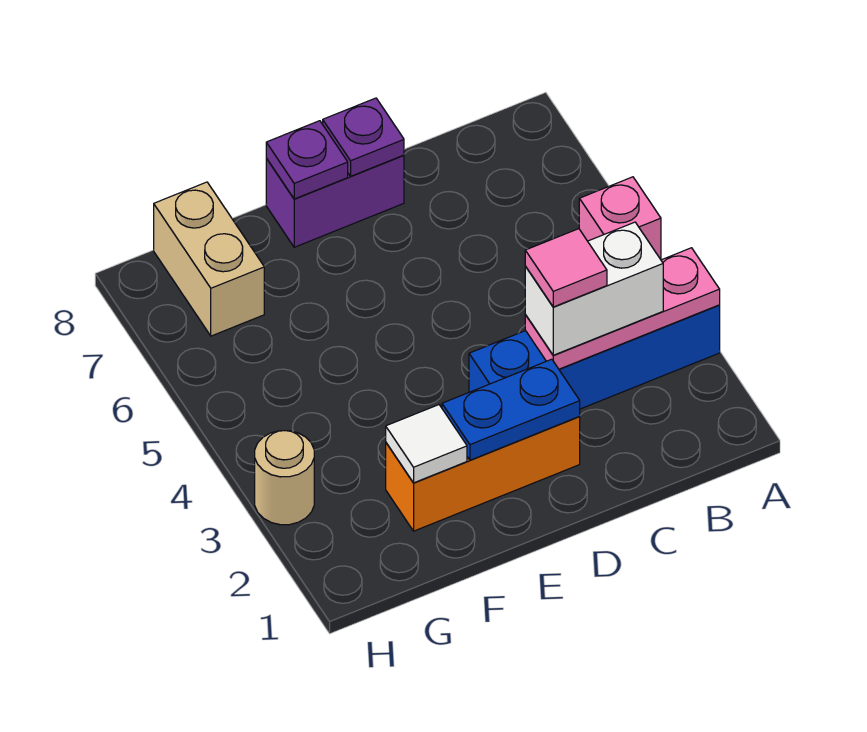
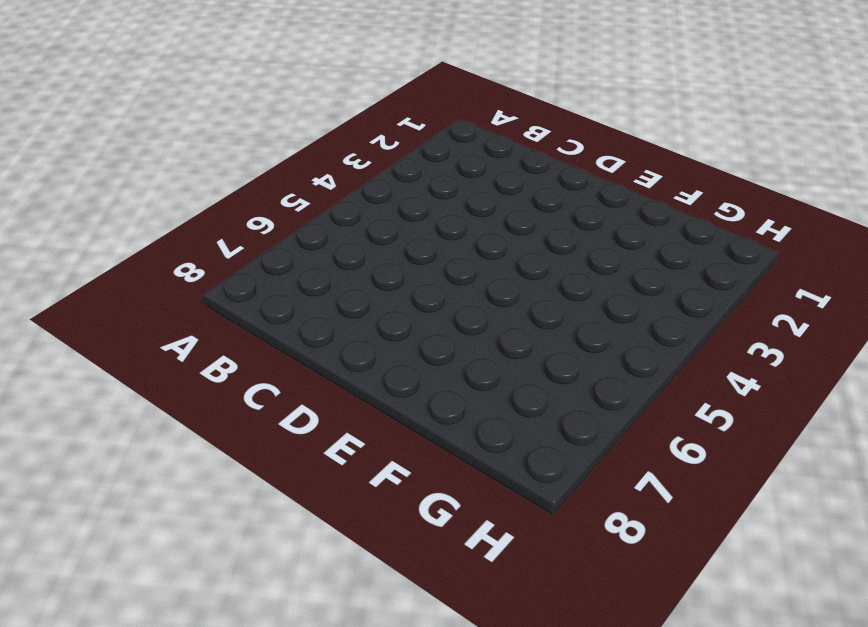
none -> blue 1x4 brick [469,305,720,409]
none -> pink 1x1 brick [579,177,661,259]
none -> orange 1x3 brick [386,416,580,531]

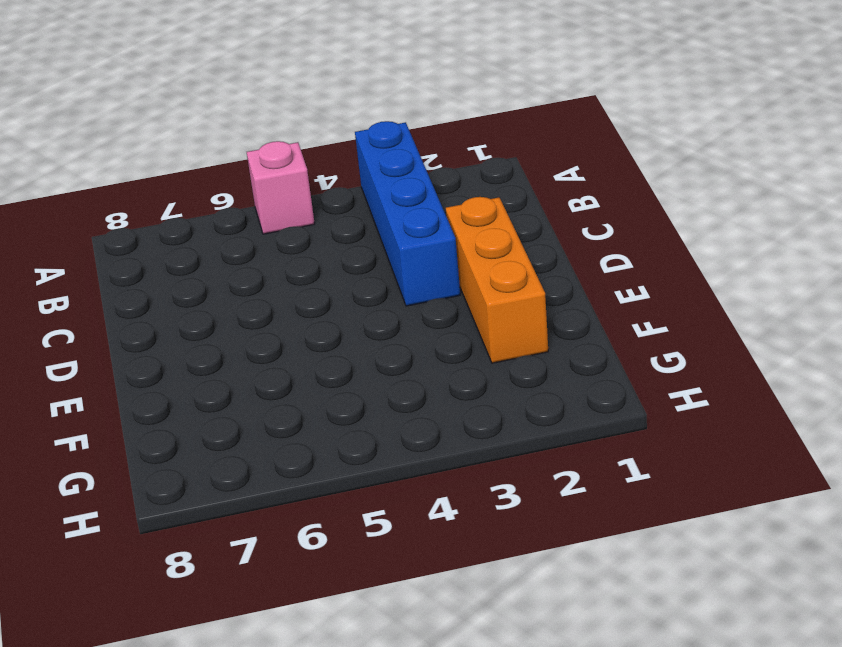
none -> purple 1x2 brick [266,155,404,247]
none -> tan 1x2 brick [154,182,264,336]
none -> tan 1x1 round brick [255,431,314,525]

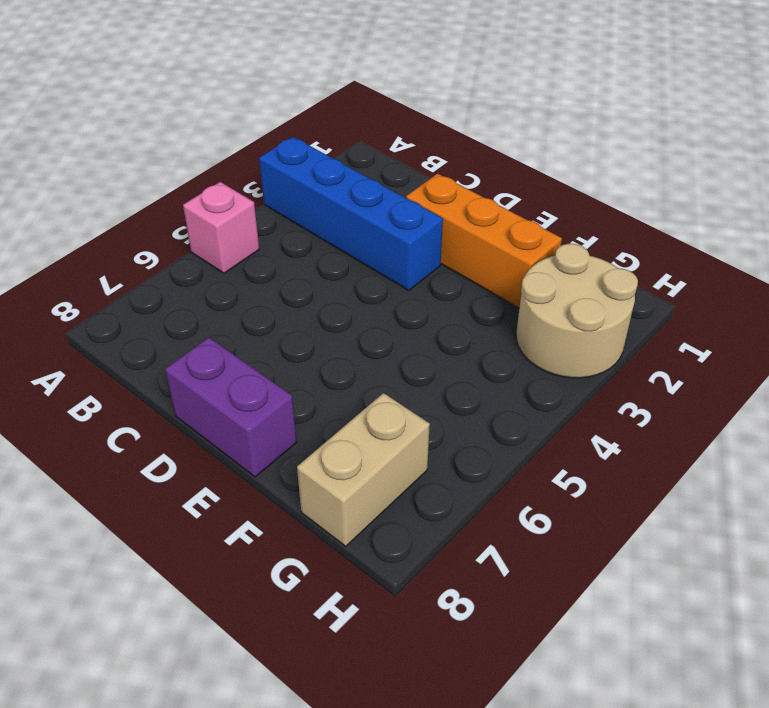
tan 2x2 round brick [516,244,638,378] -> tan 1x1 round brick [255,431,314,525]
none -> pink 1x3 plate [525,248,720,369]
none -> blue 1x2 plate [442,359,580,460]
none -> purple 1x1 plate [323,98,404,176]

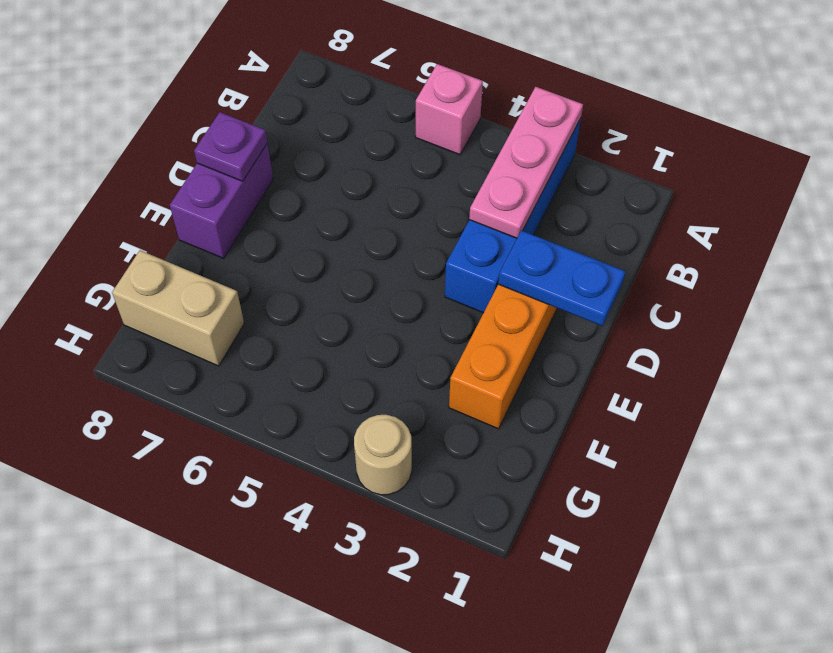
blue 1x2 plate [498,230,626,326] -> blue 1x2 plate turned to [442,359,580,460]
none -> purple 1x1 plate [266,121,348,199]
none -> white 1x1 tile [386,405,467,483]
none -> white 1x2 brick [525,222,663,355]

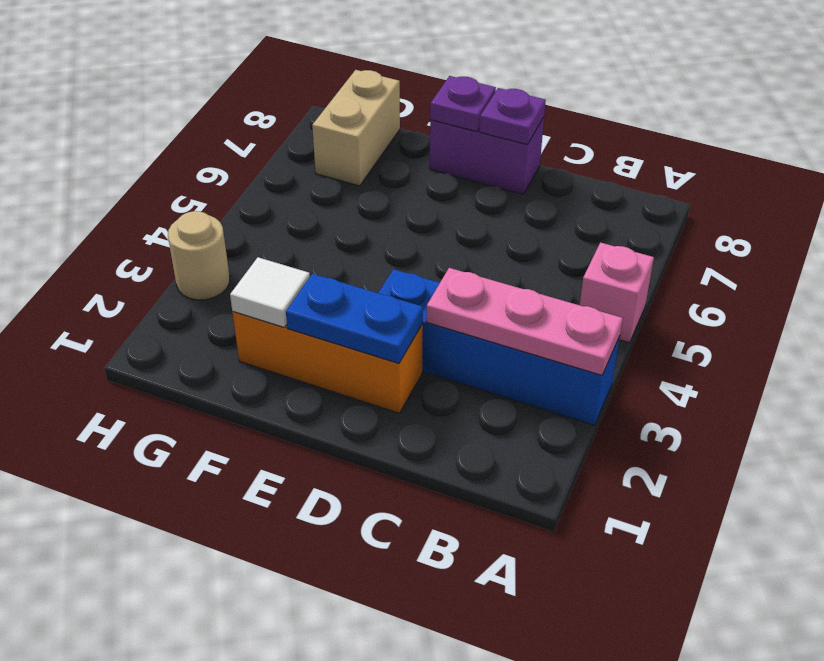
none -> white 1x2 brick [525,222,663,355]
none -> pink 1x1 tile [525,229,607,307]

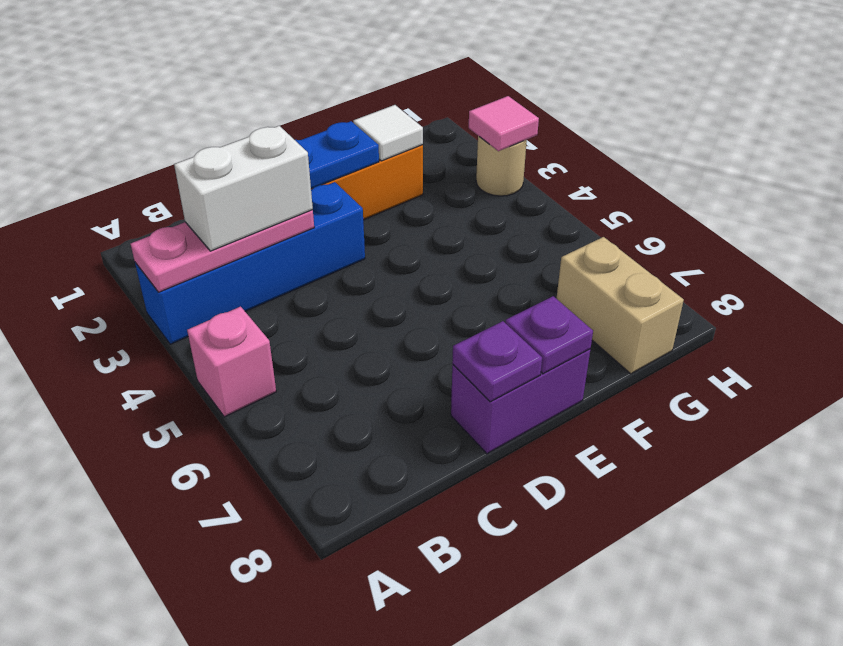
pink 1x1 tile [469,96,539,151] -> pink 1x1 tile moved to [525,229,607,307]

